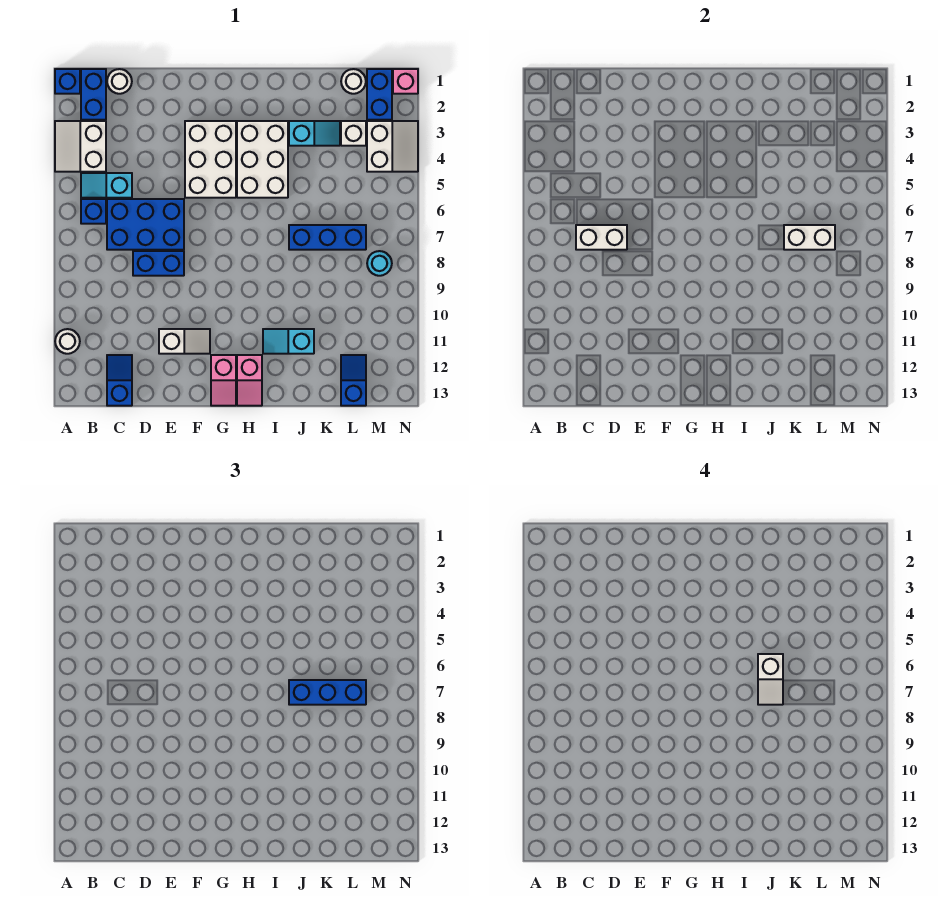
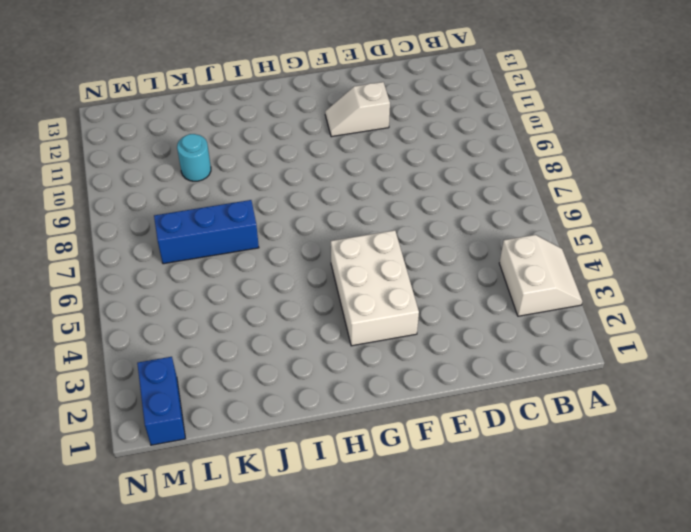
cyan 1x1 round brick [177,134,211,181] -> cyan 1x1 round brick moved to [367,251,392,276]
none -> blue 1x1 brick [55,69,80,94]
none -> white 1x1 round brick [55,329,80,354]
none -> blue 1x2 brick [81,69,106,120]

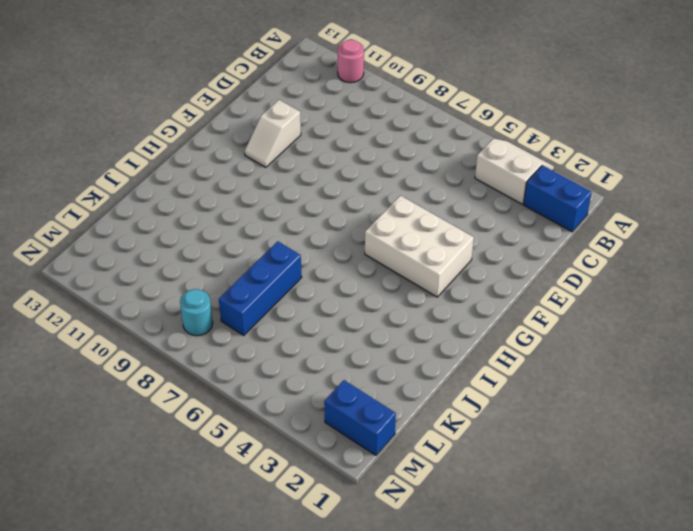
pink 1x1 round brick [338,40,364,83] -> white 1x1 round brick [55,329,80,354]
none -> blue 1x1 brick [55,69,80,94]
none -> cyan 1x2 slope [81,173,132,198]
none -> blue 1x1 brick [81,199,106,224]

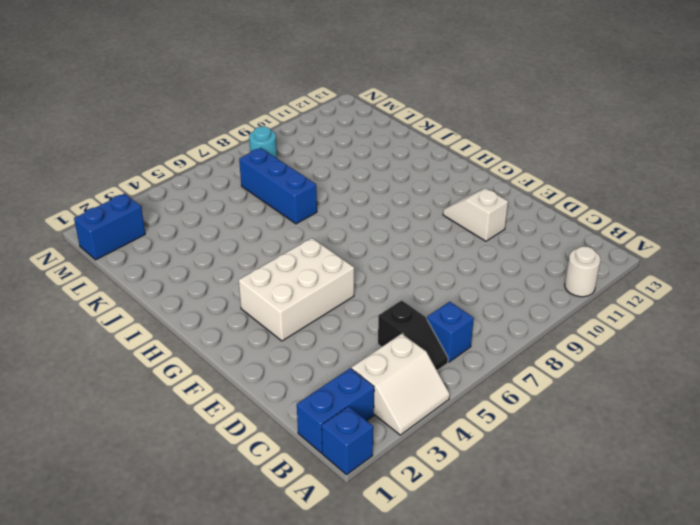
black 1x2 slope [378,300,448,371] -> cyan 1x2 slope [81,173,132,198]
none -> white 1x1 round brick [107,69,132,94]
none -> blue 2x3 brick [107,199,184,250]
none -> blue 1x2 slope [107,355,132,406]

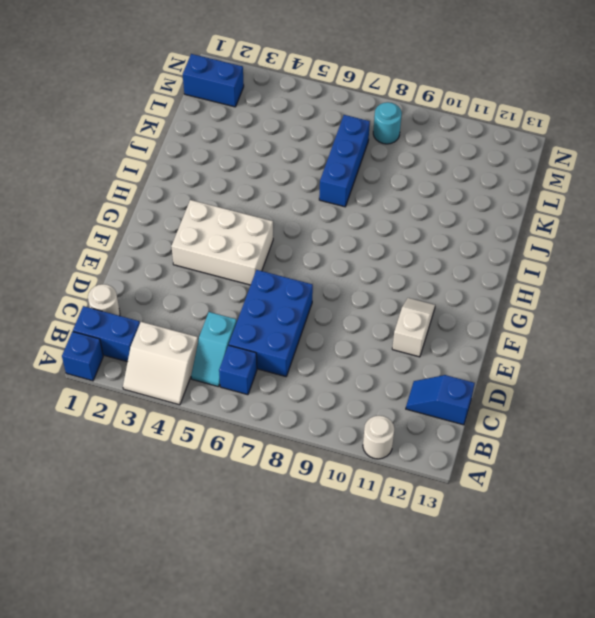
none -> blue 1x2 brick [133,251,184,276]
none -> pink 1x2 slope [211,355,236,406]
none -> white 2x3 brick [237,121,288,198]

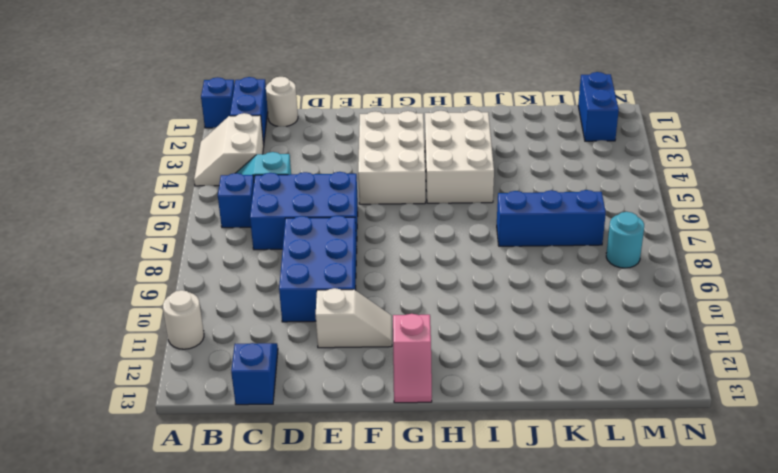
blue 2x3 brick [279,216,357,322] -> blue 1x2 brick [133,251,184,276]
none -> pink 1x2 slope [237,355,262,406]
none -> cyan 1x2 slope [263,329,314,354]
none -> cyan 1x2 slope [289,121,340,146]

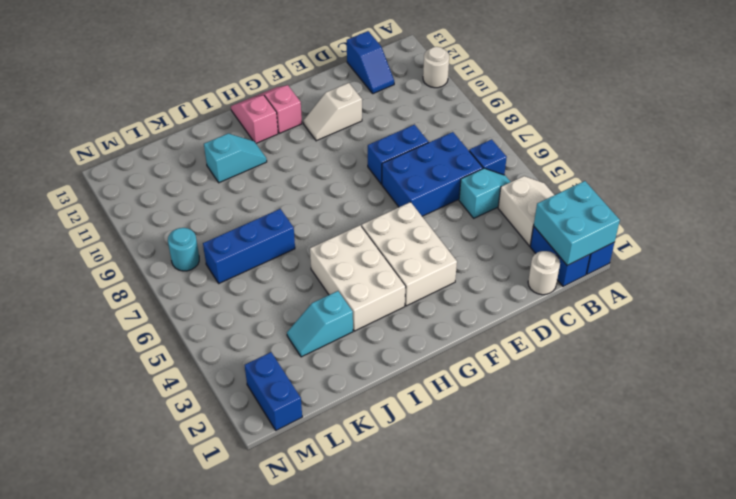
cyan 2x2 brick [534,181,620,265] -> none
none -> white 1x1 round brick [341,69,366,94]
none -> white 1x1 brick [341,121,366,146]
none -> blue 1x2 slope [341,355,366,406]

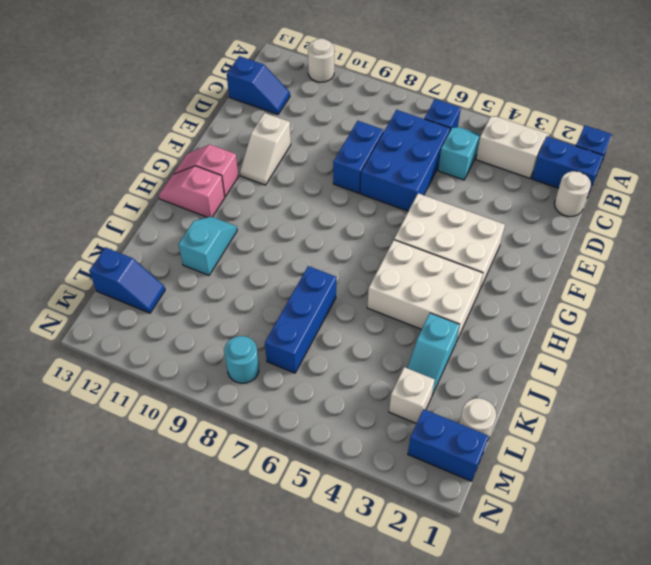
none -> white 2x2 slope [367,121,418,172]
none -> pink 1x1 brick [393,69,418,94]
none -> white 1x2 brick [576,225,627,250]

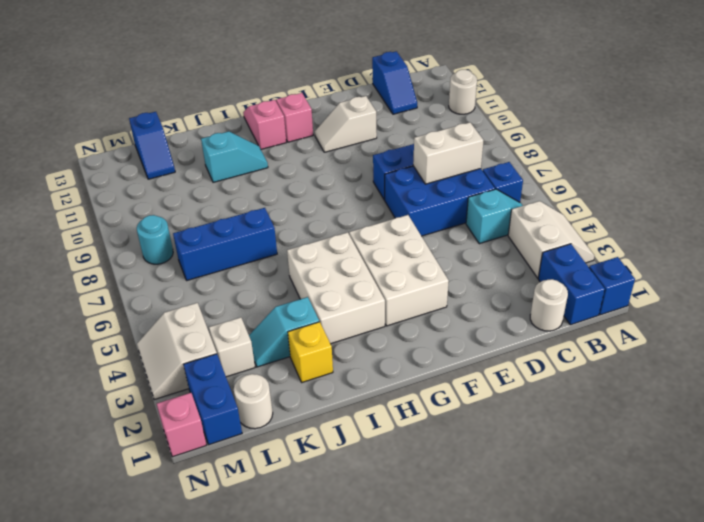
yellow 1x1 brick [288,322,333,382] -> none
none -> white 1x2 brick [784,225,835,250]
none -> blue 1x3 brick [289,680,366,705]
none -> white 1x2 slope [758,654,783,705]

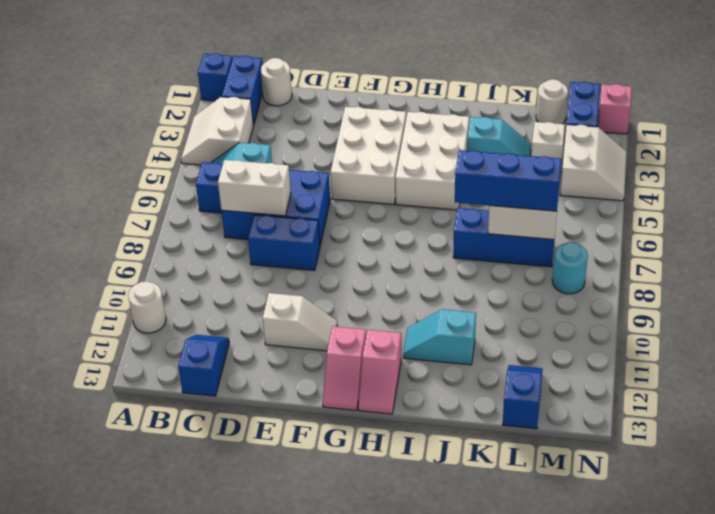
none -> white 1x2 slope [758,654,783,705]

